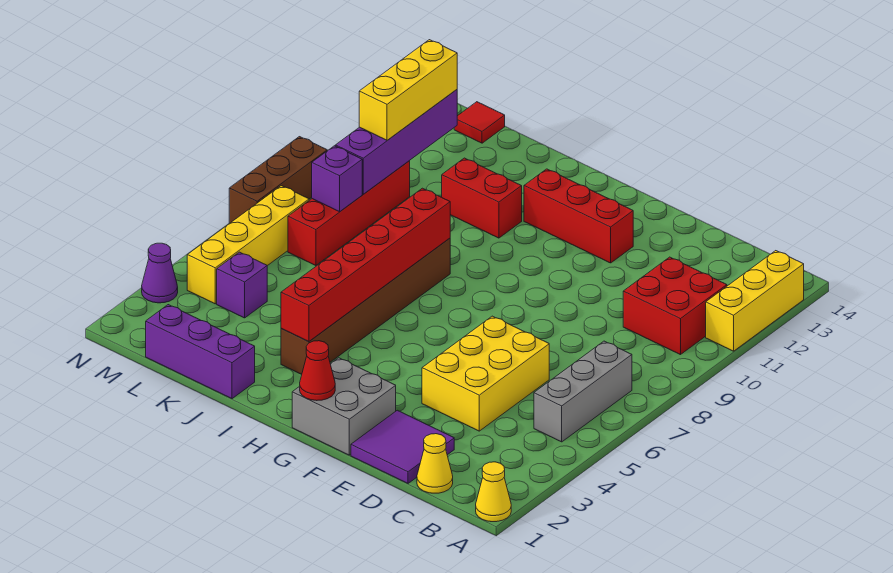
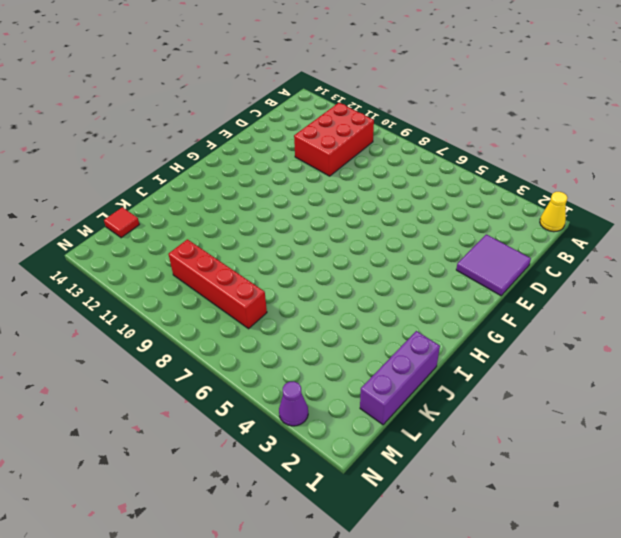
red 2x3 brick [294,103,374,176] -> red 2x2 brick [623,257,727,355]
none -> yellow 1x3 brick [706,251,804,351]
none -> grey 1x3 brick [534,341,632,442]
none -> yellow 1x1 cone [417,434,453,493]

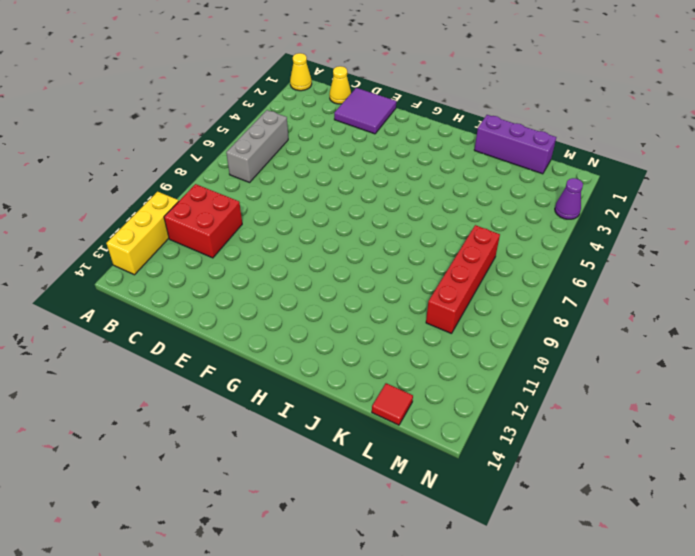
none -> yellow 2x3 brick [422,316,549,431]
none -> grey 2x2 brick [292,358,396,455]
none -> red 1x3 brick [524,169,633,263]

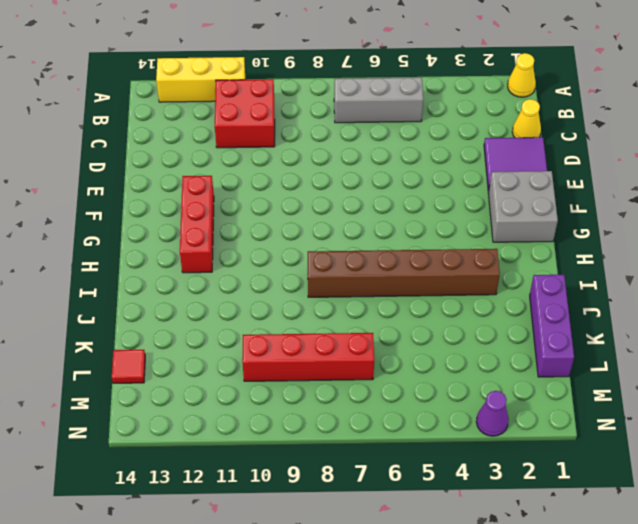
none -> yellow 2x3 brick [422,316,549,431]
none -> red 1x2 brick [442,158,522,238]
none -> purple 1x1 brick [217,252,267,318]

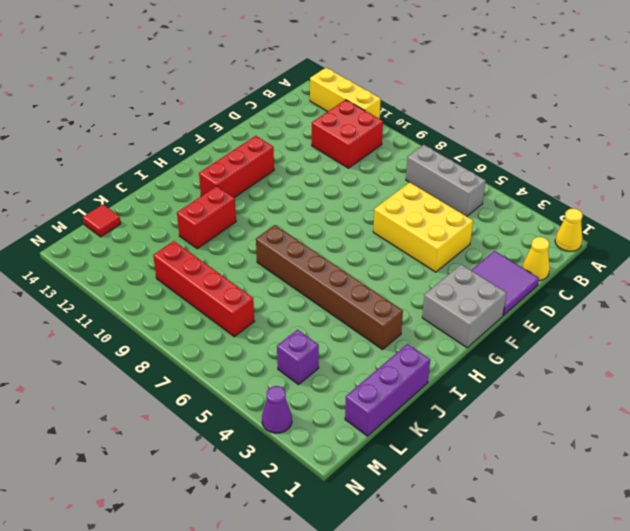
none -> yellow 1x4 brick [187,186,309,304]
none -> brown 1x3 brick [229,137,327,223]
none -> red 1x1 cone [300,341,335,401]

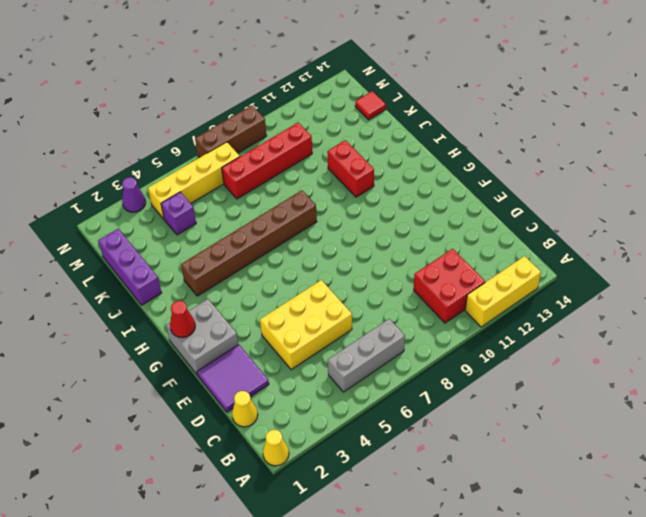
none -> red 1x3 brick [524,169,633,263]
none -> red 1x6 brick [281,188,450,342]
none -> purple 1x1 brick [312,146,362,212]

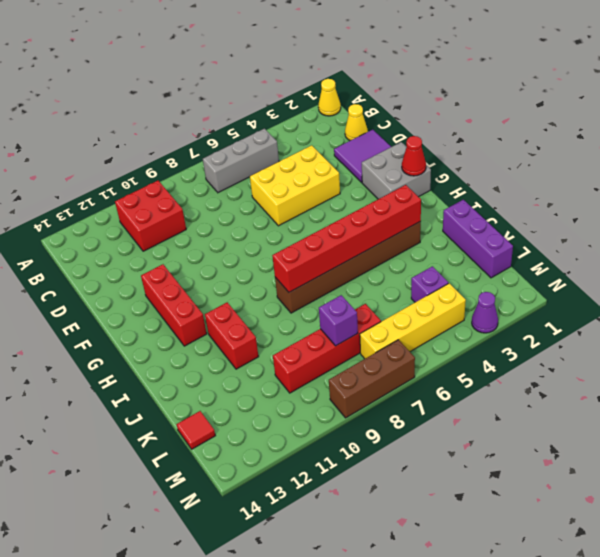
none -> yellow 1x3 brick [706,251,804,351]
none -> purple 1x4 brick [335,90,457,194]
none -> yellow 1x3 brick [359,40,457,140]

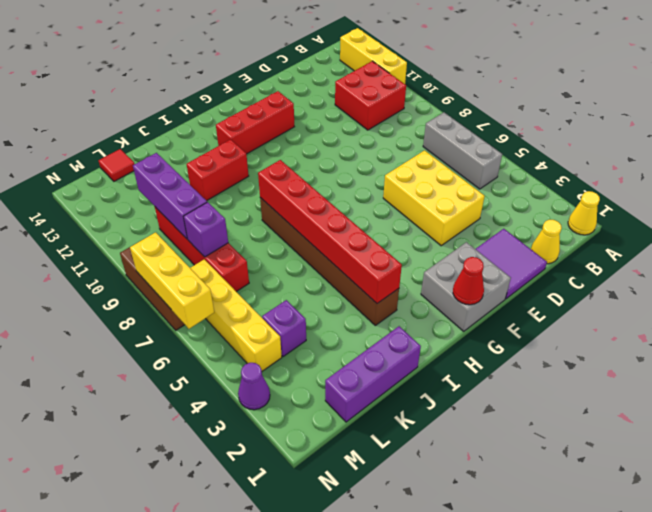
purple 1x3 brick [133,153,207,239] -> purple 1x4 brick [335,90,457,194]
yellow 1x3 brick [130,232,214,329] -> yellow 1x3 brick moved to [359,40,457,140]

